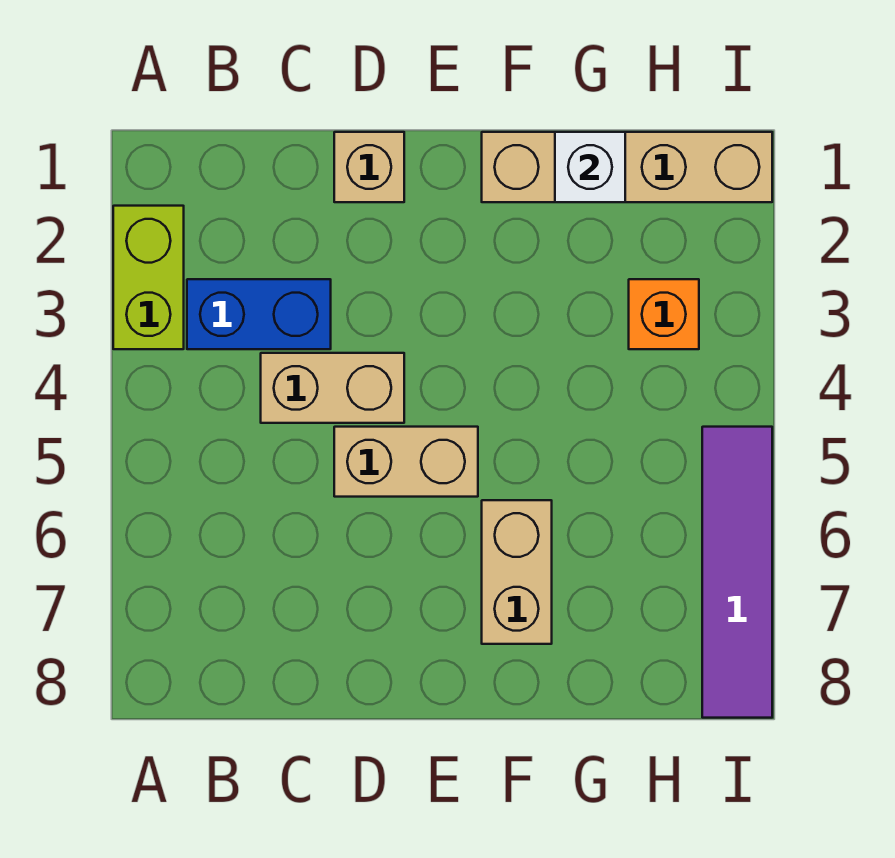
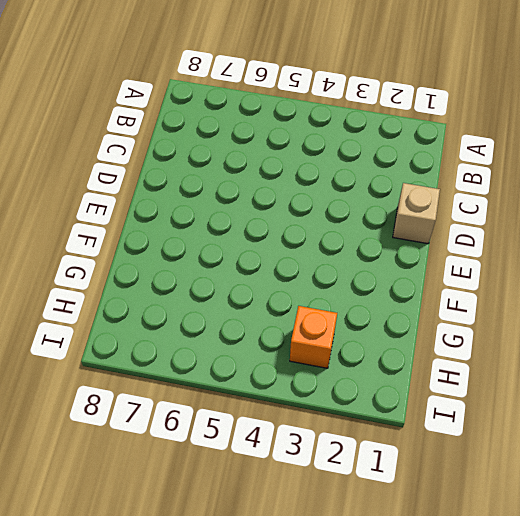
none -> lime 1x2 brick [113,206,184,349]
none -> blue 1x2 brick [187,279,331,349]

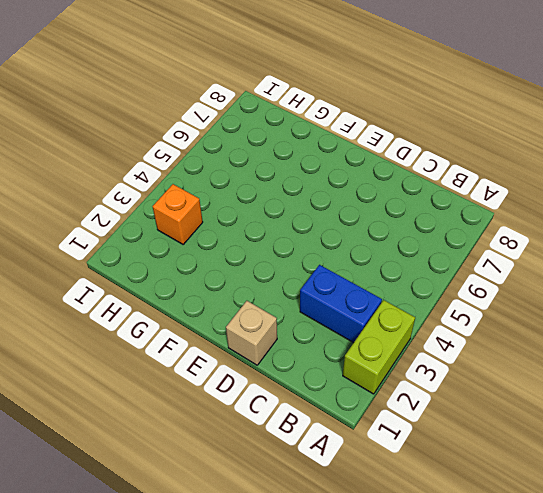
none -> tan 1x2 brick [261,353,404,423]
none -> tan 1x2 brick [334,427,478,497]

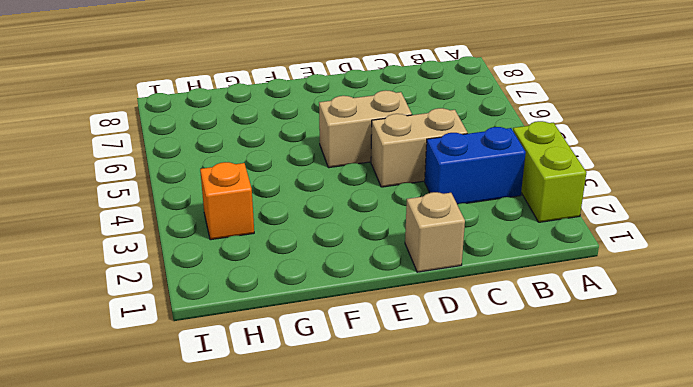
none -> tan 1x4 brick [482,132,772,202]
none -> tan 1x2 brick [482,500,552,644]

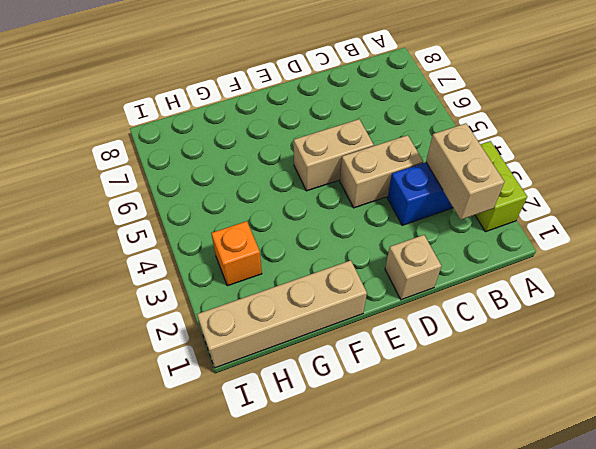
tan 1x2 brick [426,123,504,220] -> tan 1x2 brick moved to [482,500,552,644]
none -> purple 1x4 tile [702,427,772,718]
none -> white 1x1 brick [555,132,625,202]

